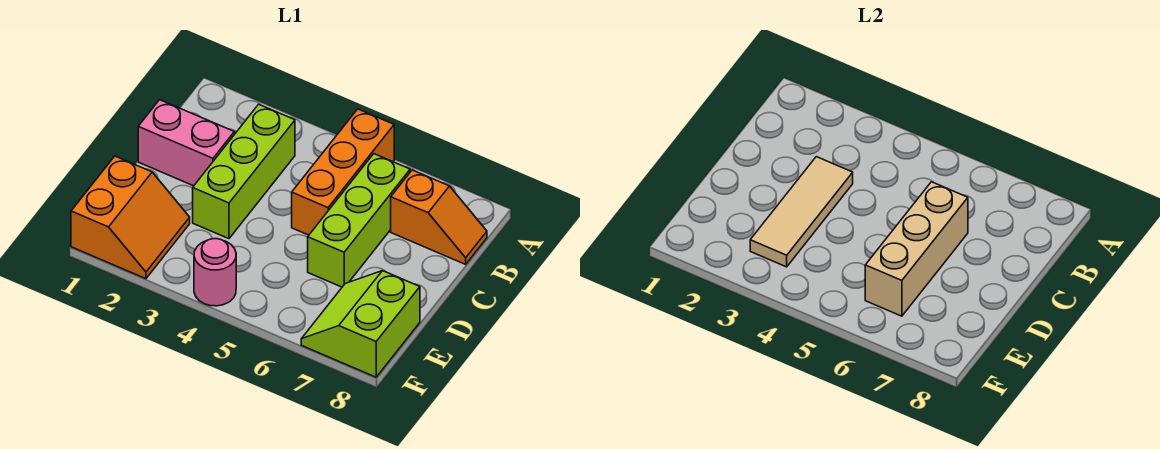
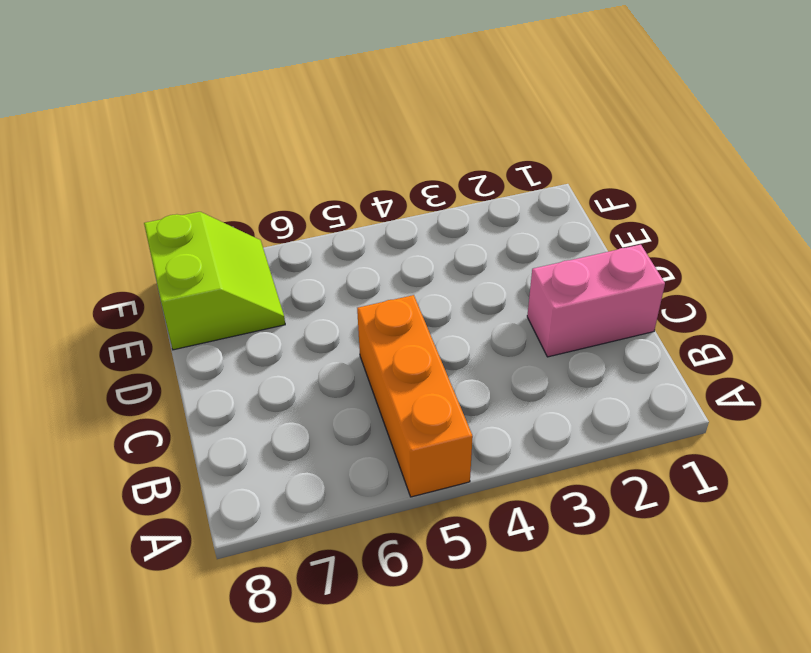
none -> lime 1x3 brick [193,104,295,239]
none -> lime 1x3 brick [308,154,410,287]

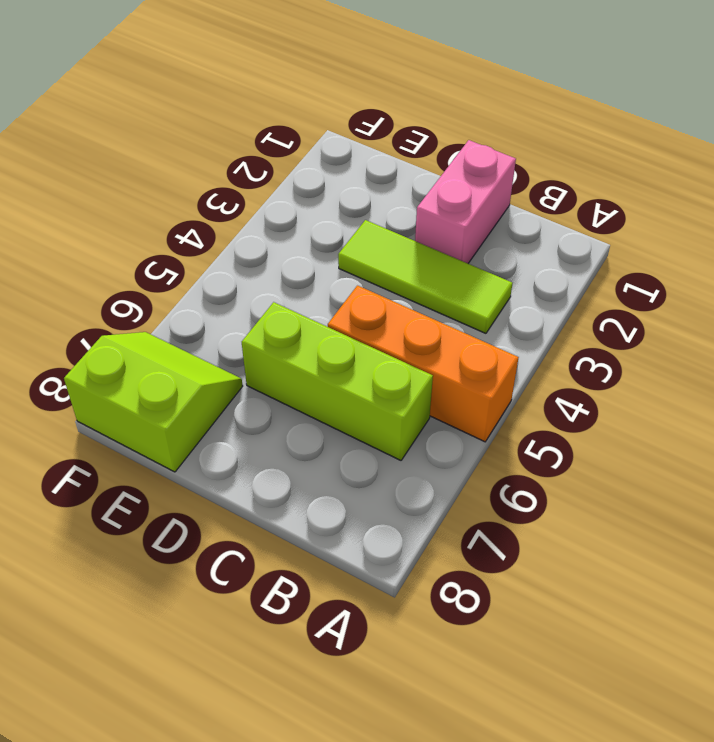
lime 1x3 tile [338,220,512,333] -> lime 1x3 brick [193,104,295,239]
none -> orange 1x2 slope [391,170,487,264]
none -> orange 2x2 slope [71,156,190,279]

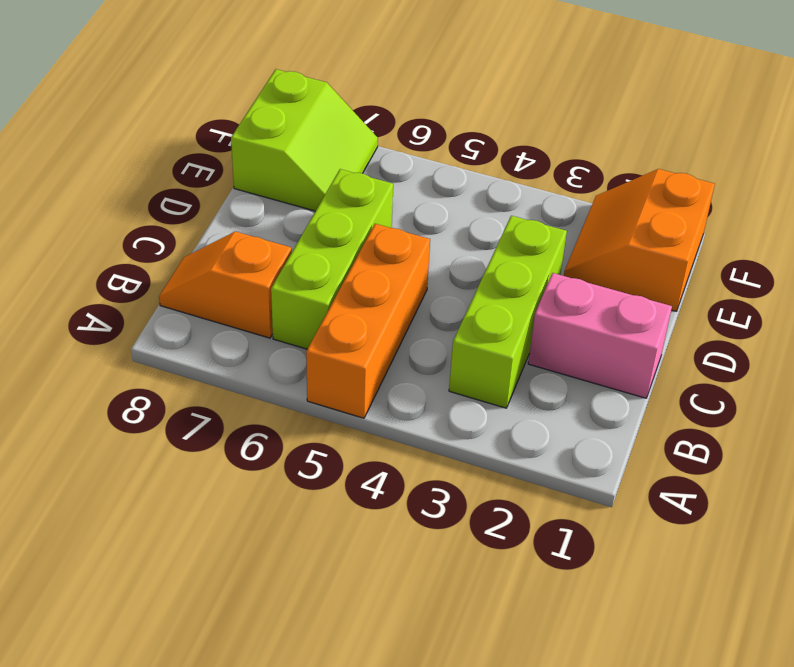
none -> pink 1x1 round brick [194,239,236,306]
none -> tan 1x3 tile [750,157,853,267]

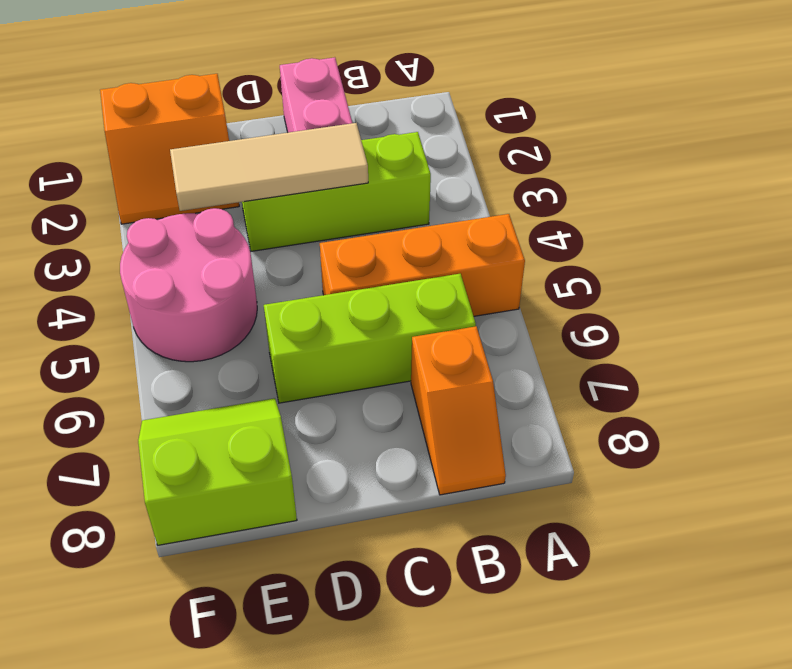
pink 2x2 round brick [120,208,257,362] -> pink 1x1 round brick [194,239,236,306]
none -> tan 1x3 brick [865,182,968,316]

